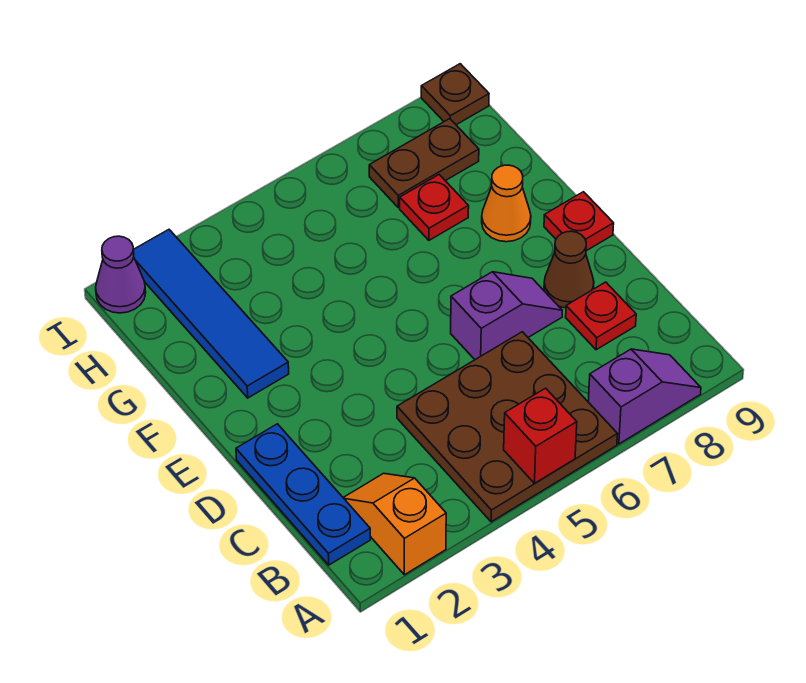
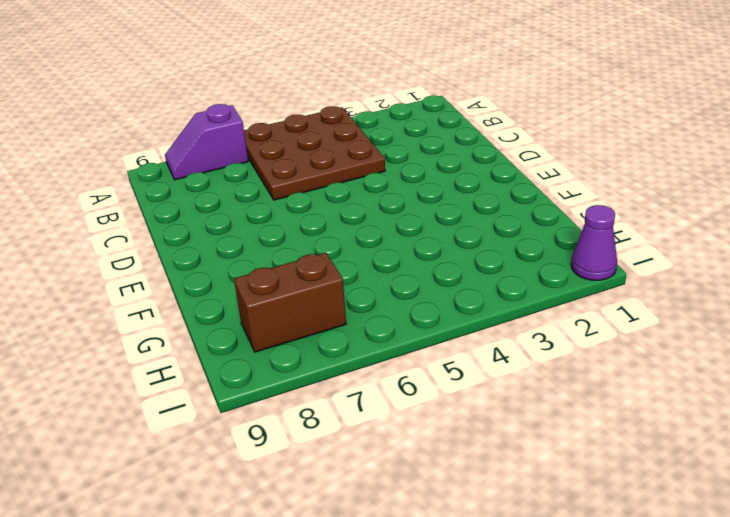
brown 1x2 brick [234,253,346,352] -> brown 1x2 plate [369,119,479,208]
none -> orange 1x2 slope [343,473,446,575]
none -> blue 1x3 plate [236,424,370,565]
none -> red 1x1 plate [566,282,636,350]

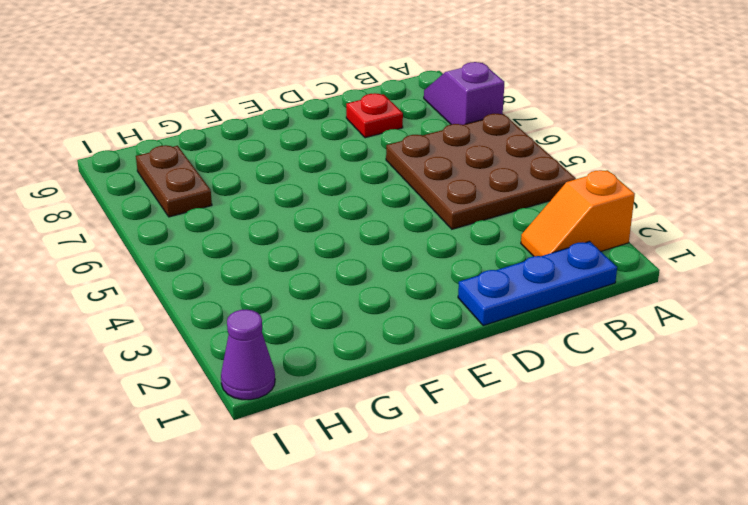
none -> purple 1x2 slope [451,272,562,360]
none -> brown 1x1 cone [544,231,594,308]
none -> red 1x1 plate [544,192,614,251]

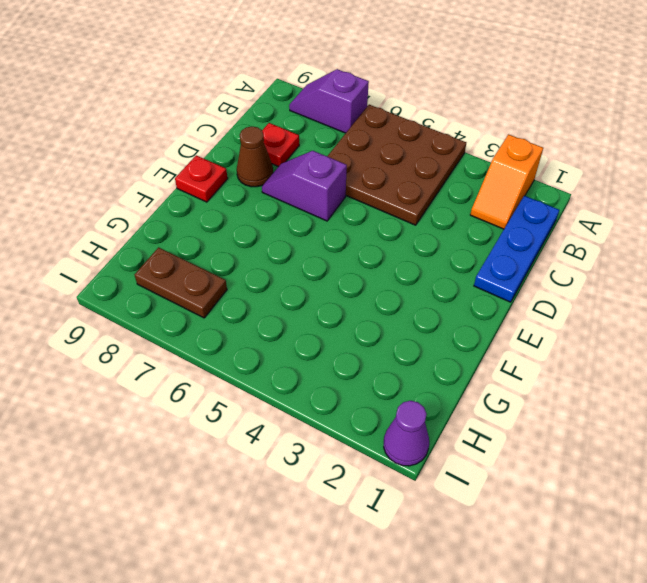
none -> blue 1x4 tile [134,230,289,398]
none -> orange 1x1 cone [482,165,531,242]
none -> red 1x1 plate [400,175,469,240]

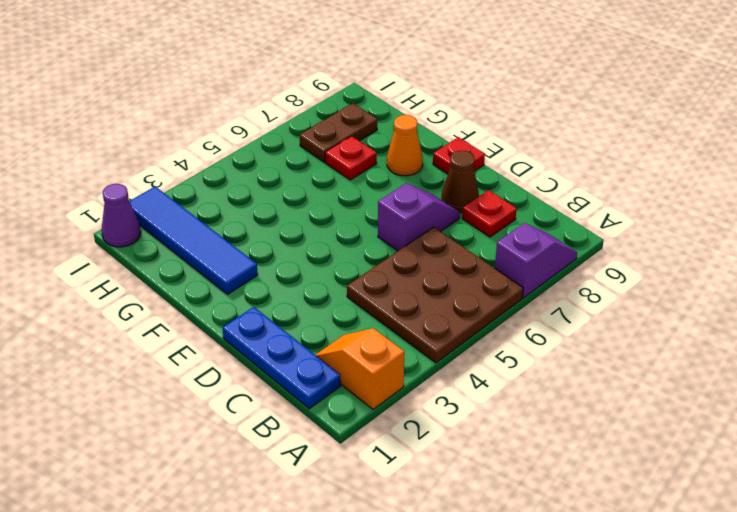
none -> brown 1x1 plate [421,64,489,125]
none -> red 1x1 brick [504,388,577,483]

